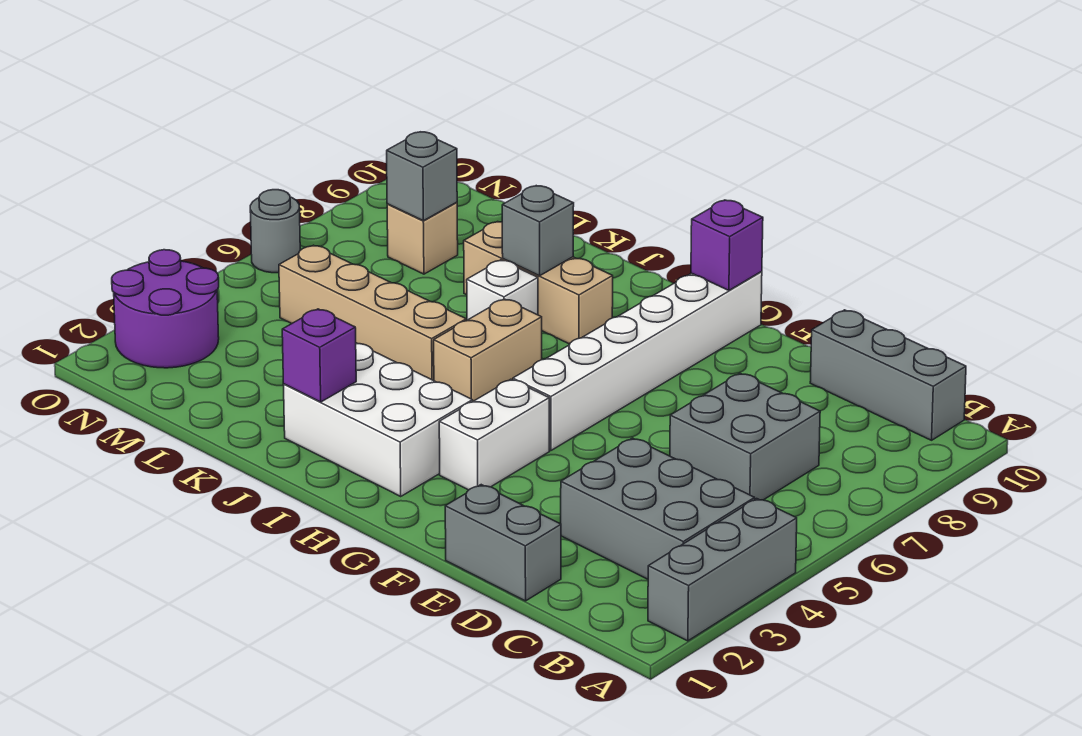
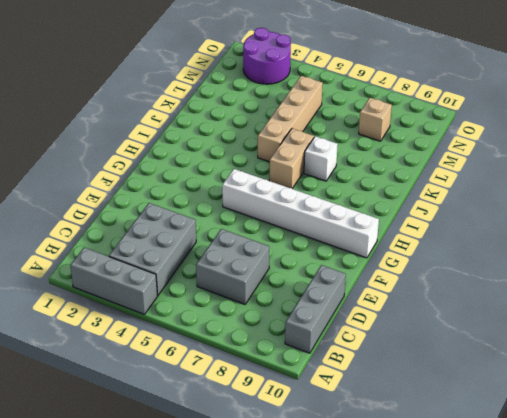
tan 1x2 brick [269,129,314,189] -> tan 1x2 brick turned to [434,299,542,401]
none -> grey 1x2 brick [445,485,561,601]
none -> white 1x2 brick [439,379,549,490]
none -> white 2x3 brick [284,343,473,497]

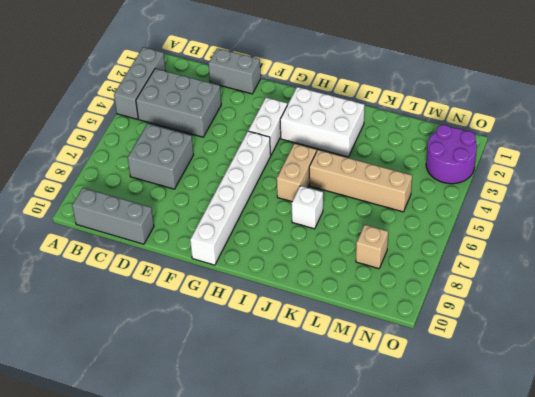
none -> tan 1x3 brick [464,222,613,344]
none -> grey 1x1 round brick [250,190,300,273]
none -> purple 1x1 brick [691,200,763,290]

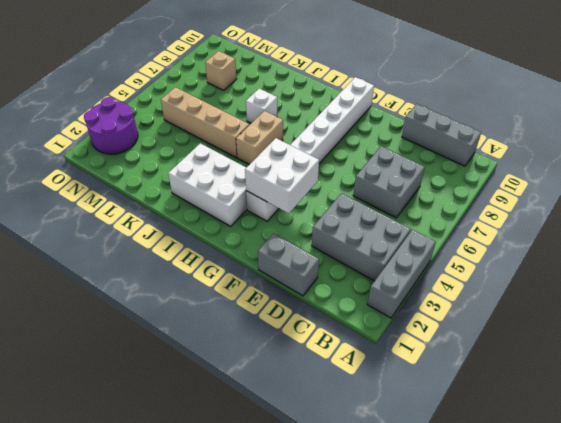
white 2x2 brick [245,138,319,214] -> none
none -> tan 1x3 brick [464,222,613,344]
none -> grey 1x1 round brick [250,190,300,273]
none -> purple 1x1 brick [691,200,763,290]

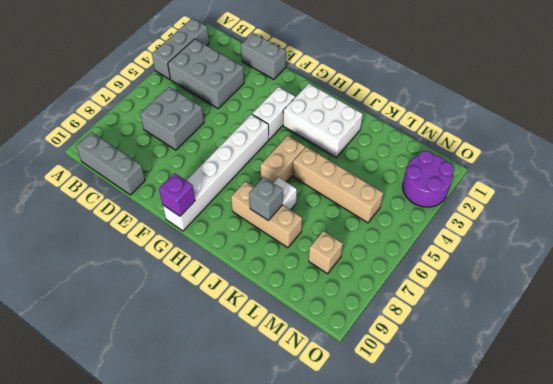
none -> grey 1x1 round brick [250,190,300,273]
none -> purple 1x1 brick [282,309,356,402]
none -> grey 1x1 brick [387,132,457,221]

